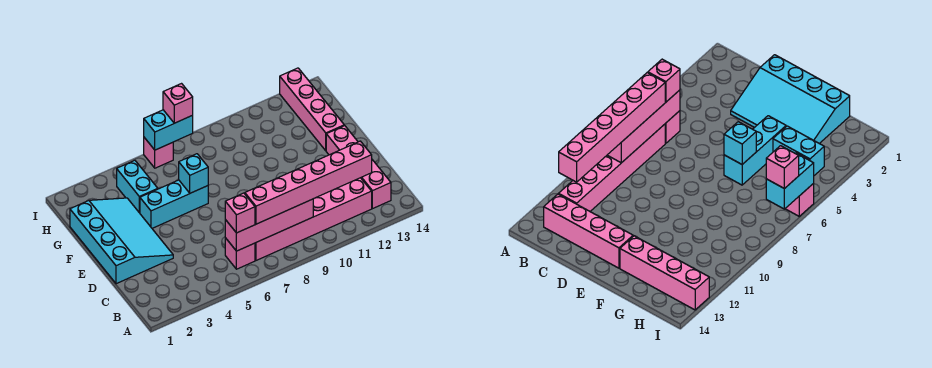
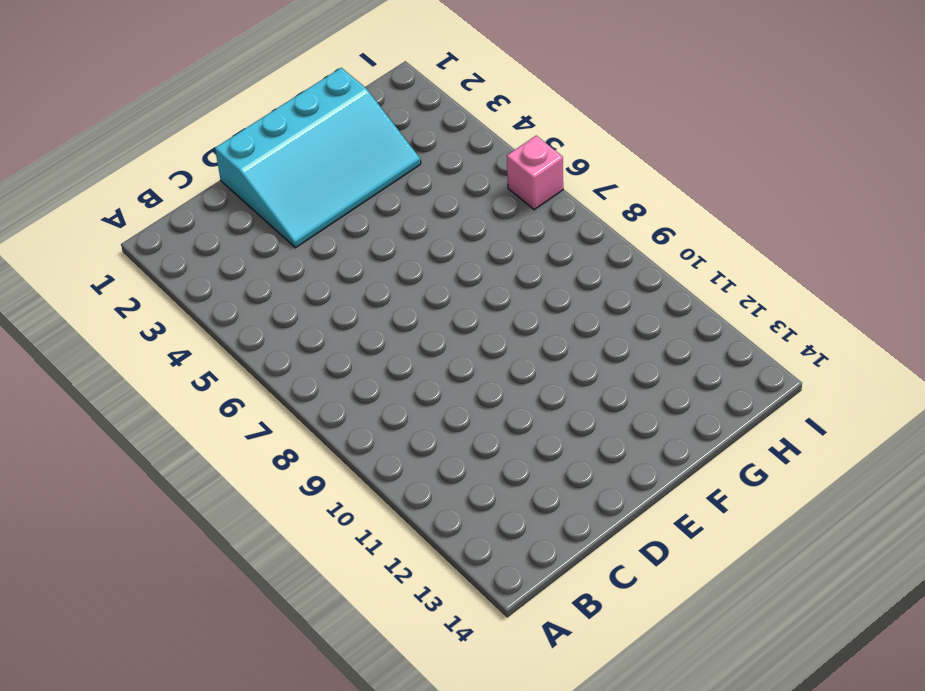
none -> pink 1x1 brick [225,238,255,269]
none -> pink 1x6 brick [255,178,372,260]
none -> pink 1x4 brick [326,126,391,209]

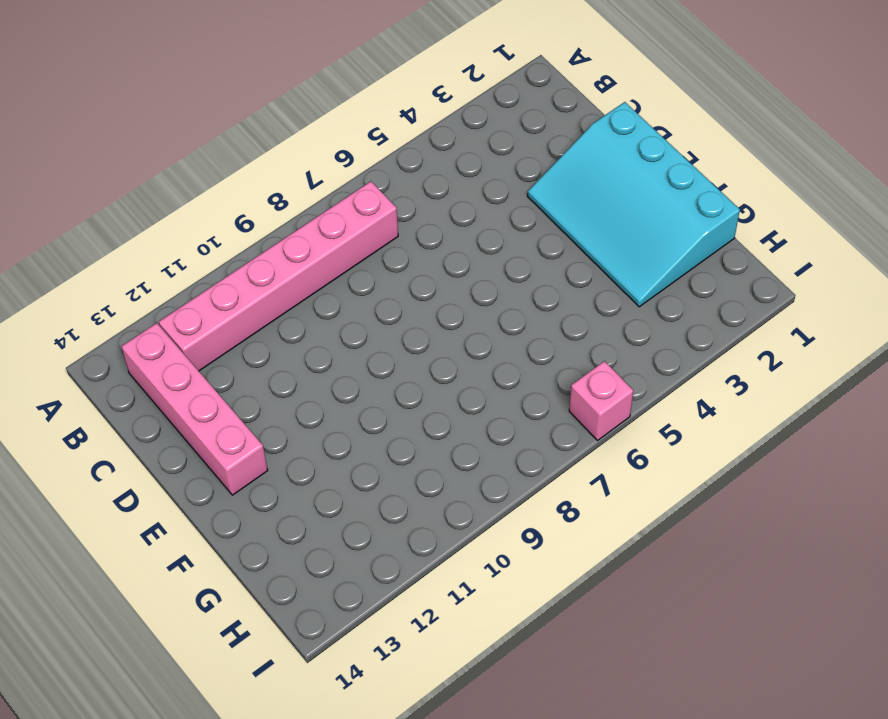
none -> pink 1x1 brick [225,238,255,269]
none -> cyan 1x3 brick [140,180,208,228]
none -> pink 1x4 brick [280,68,344,151]

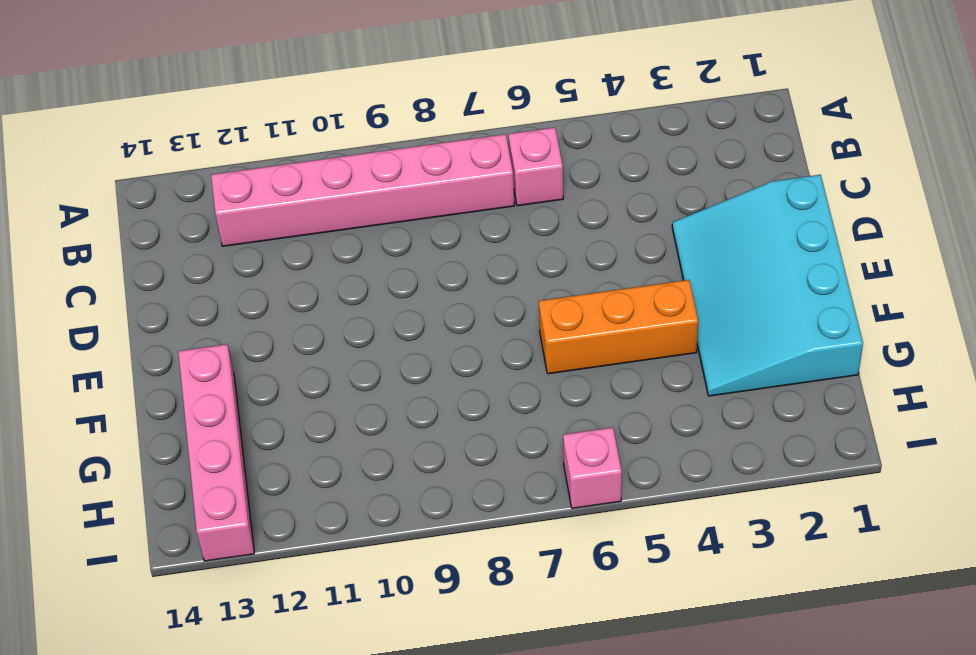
orange 1x3 brick [539,280,698,374] -> cyan 1x3 brick [140,180,208,228]
none -> pink 1x4 brick [326,126,391,209]
none -> cyan 1x2 brick [117,160,158,213]
none -> pink 1x4 brick [225,199,313,251]

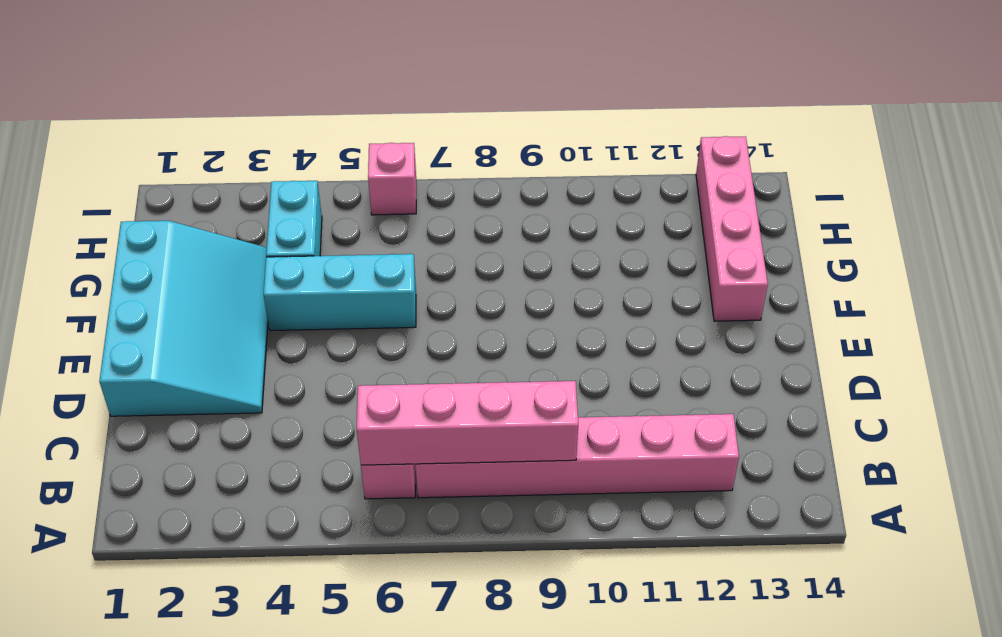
none -> pink 1x4 brick [326,126,391,209]
none -> cyan 1x1 brick [179,154,208,193]
none -> cyan 1x2 brick [144,110,193,150]

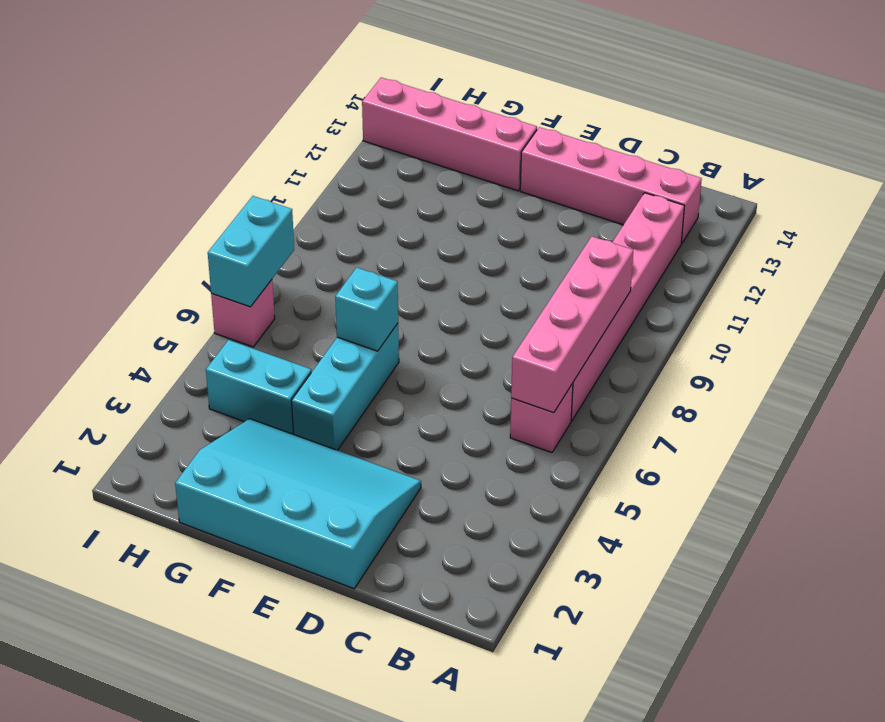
none -> pink 1x1 brick [225,193,255,233]
none -> pink 1x6 brick [245,141,372,224]
none -> pink 1x1 brick [163,84,193,123]

